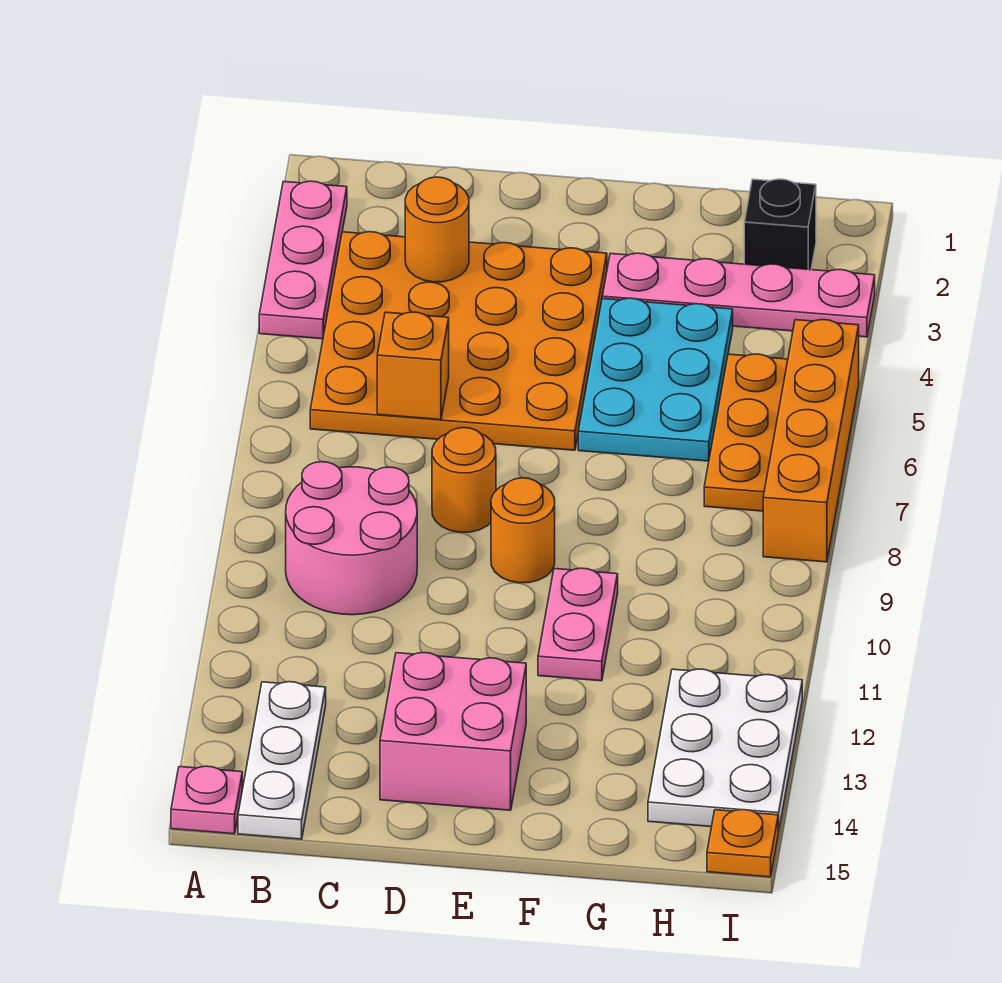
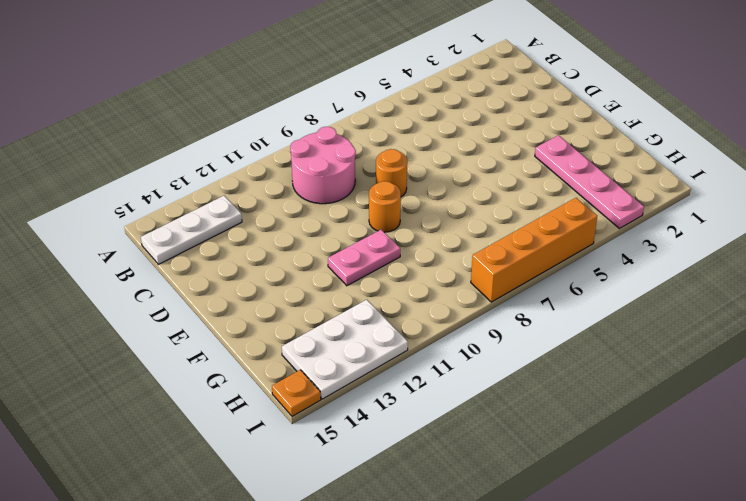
none -> pink 1x3 plate [259,181,347,339]
none -> pink 1x1 plate [171,766,242,834]
none -> orange 4x4 plate [310,232,607,450]

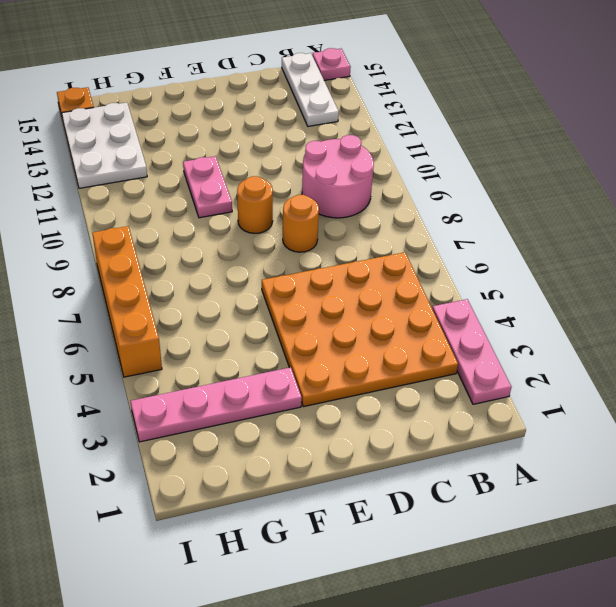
none -> pink 2x2 brick [380,653,526,810]
none -> cyan 2x3 plate [578,298,733,461]
none -> black 1x1 brick [744,179,816,270]

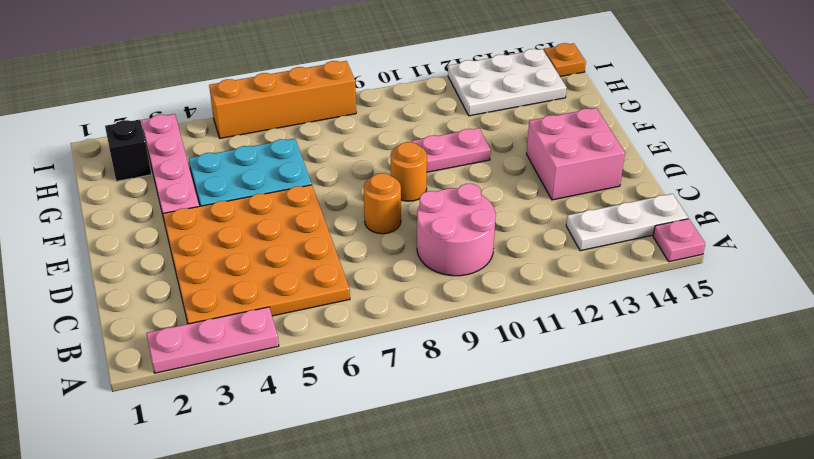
none -> orange 1x3 plate [704,354,788,511]
none -> orange 1x1 round brick [405,177,469,282]
none -> orange 1x1 brick [377,312,449,420]

